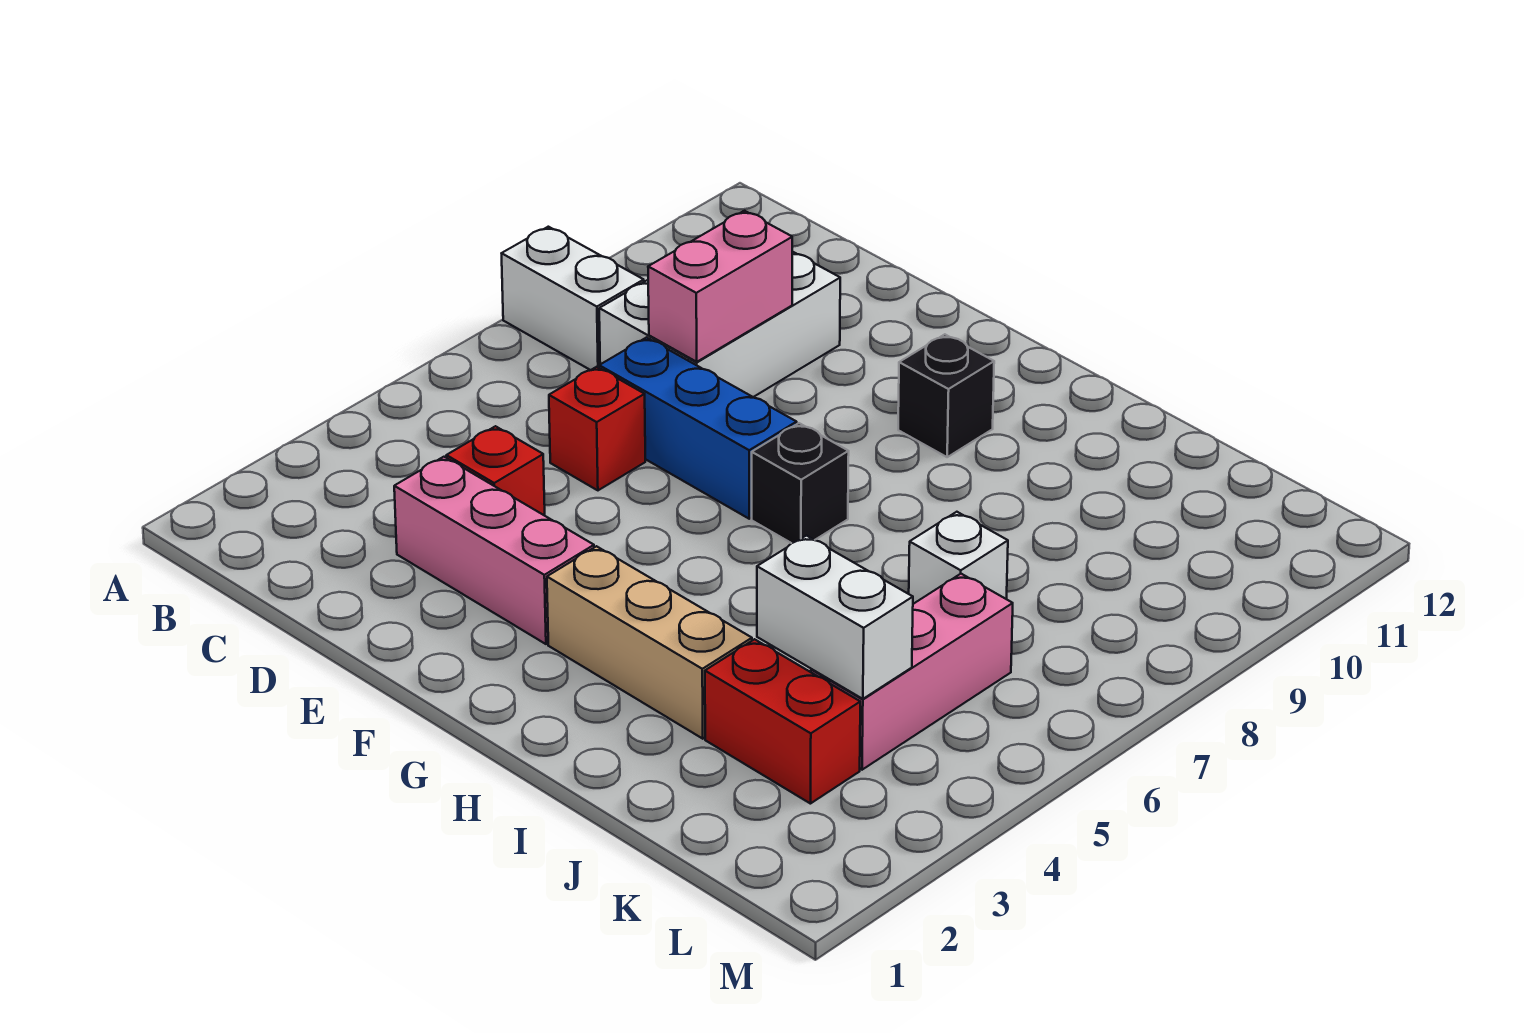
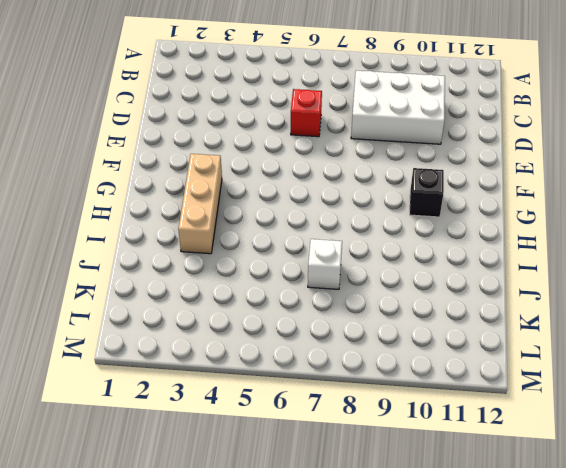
none -> white 1x2 brick [502,227,644,370]
none -> pink 1x3 brick [394,457,594,644]
none -> red 1x1 brick [446,426,545,516]

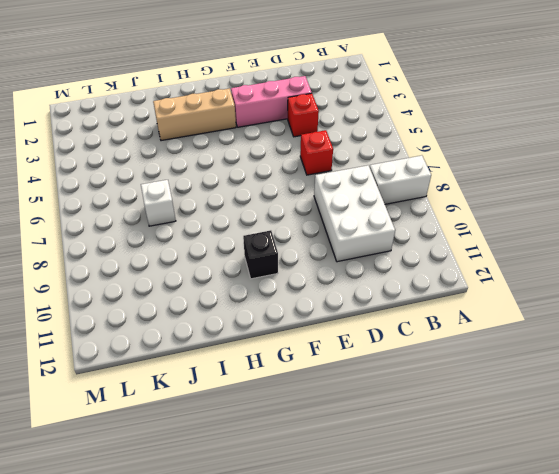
none -> blue 1x3 brick [599,337,797,519]
none -> black 1x1 brick [752,423,849,543]
none -> red 1x2 brick [705,639,860,804]

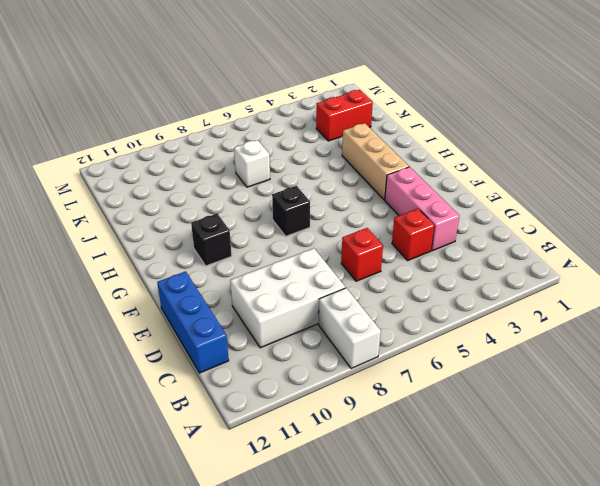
blue 1x3 brick [157,271,229,373] -> blue 1x3 brick moved to [599,337,797,519]
red 1x2 brick [316,90,373,141] -> red 1x2 brick turned to [705,639,860,804]
none -> pink 1x3 brick [811,574,1013,770]
none -> pink 1x2 brick [648,211,792,362]
none -> white 1x2 brick [757,536,913,699]

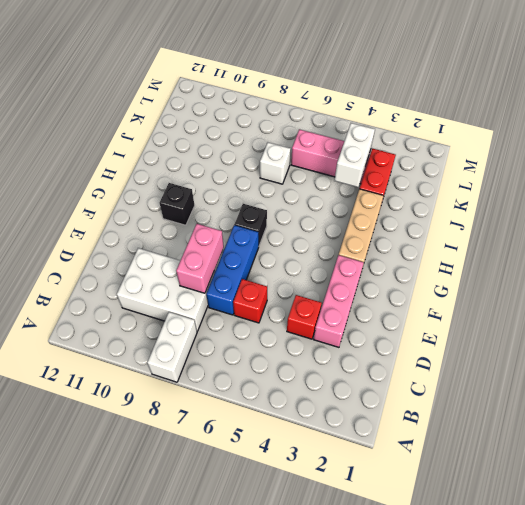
pink 1x2 brick [176,224,224,293] -> pink 1x2 brick turned to [648,211,792,362]

